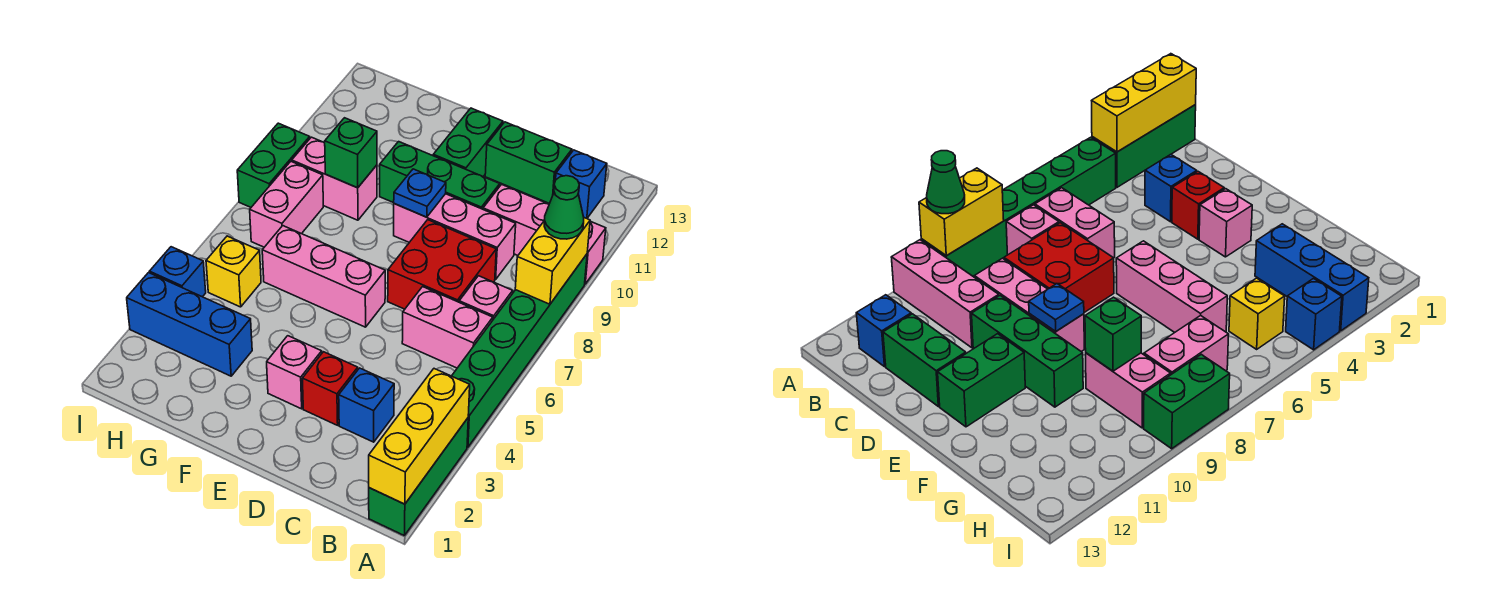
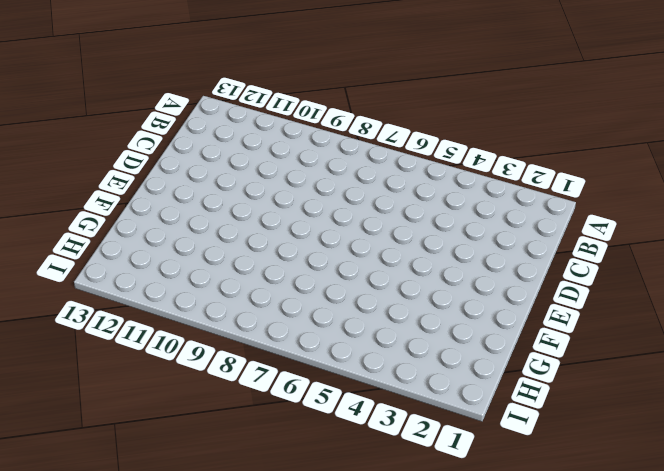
none -> green 1x3 brick [369,418,468,535]
none -> green 1x6 brick [452,254,587,447]
none -> pink 1x3 brick [483,184,606,284]

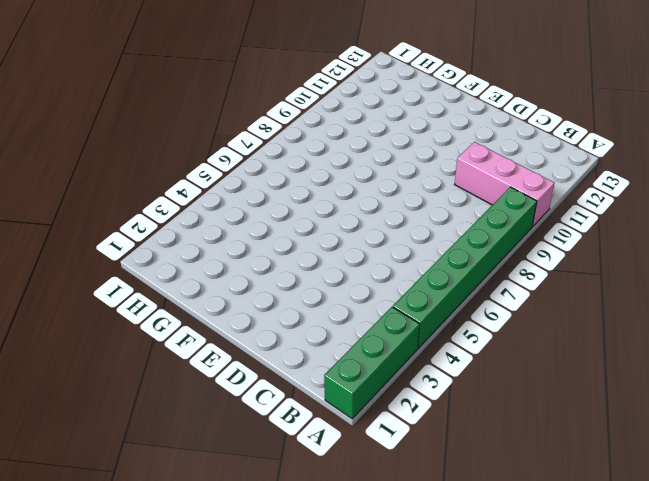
none -> pink 1x2 brick [402,287,493,368]
none -> pink 1x1 brick [459,276,513,319]
none -> blue 1x1 brick [556,150,607,218]

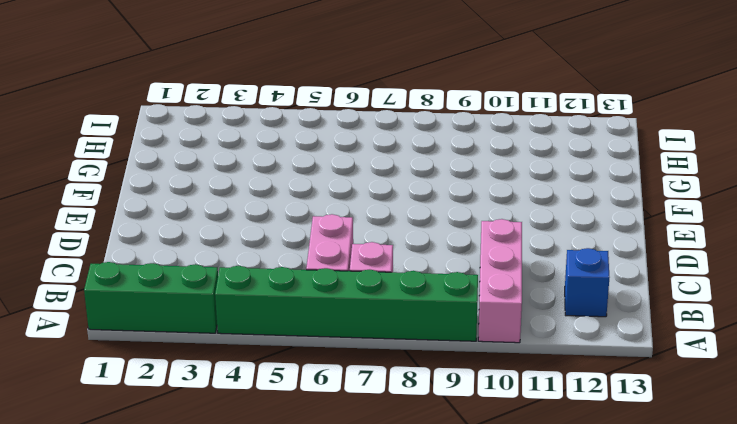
none -> blue 1x1 brick [339,368,394,442]
none -> red 2x2 brick [388,220,496,309]
none -> pink 1x3 brick [394,194,516,280]

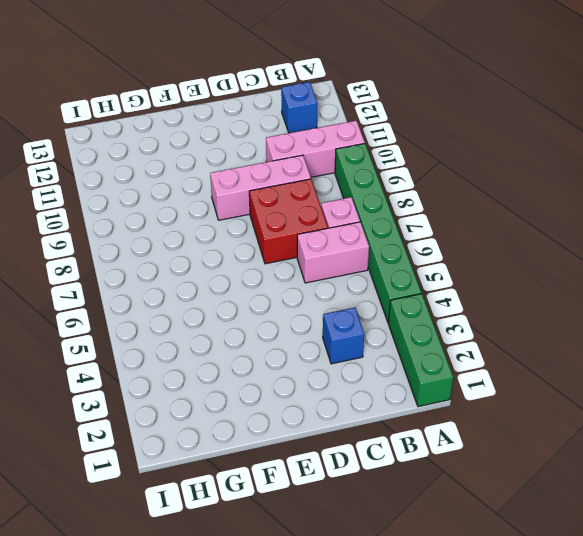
none -> green 1x2 brick [485,122,572,203]
none -> red 1x1 brick [302,352,358,425]
none -> green 1x3 brick [380,142,500,209]

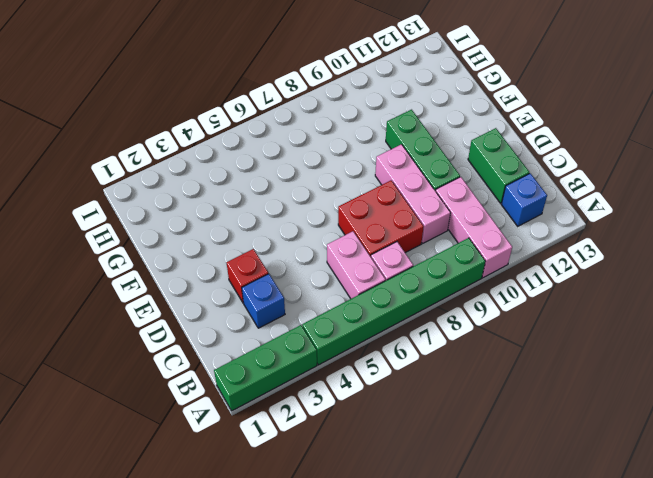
none -> pink 1x1 brick [267,336,322,409]
none -> pink 1x3 brick [262,226,385,327]
none -> green 1x2 brick [433,108,503,176]

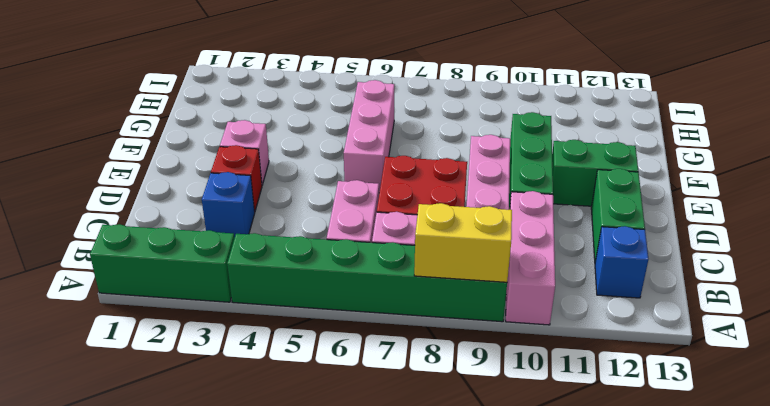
none -> blue 1x3 brick [127,273,252,376]
none -> pink 1x2 brick [292,137,377,220]
none -> yellow 1x1 brick [206,236,261,307]

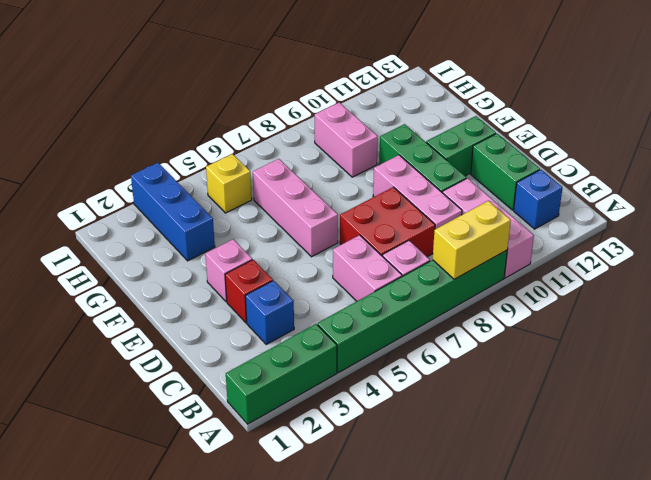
none -> pink 1x2 brick [250,161,323,247]
none -> blue 1x1 brick [150,247,206,297]
none -> green 1x2 brick [237,123,310,207]

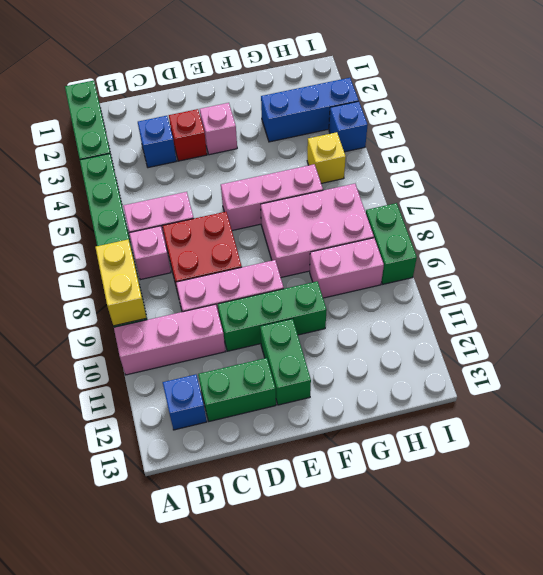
pink 2x3 brick [261,184,374,277] -> pink 1x2 brick [250,161,323,247]
none -> yellow 1x3 brick [369,369,470,504]
none -> blue 1x1 plate [394,169,446,217]
none -> green 1x1 brick [325,118,377,188]

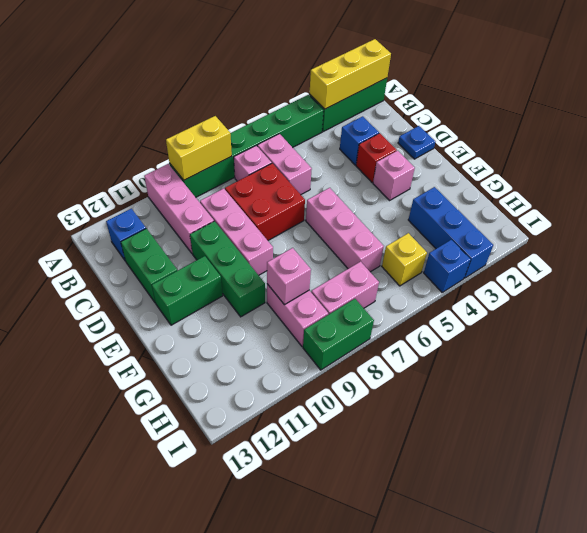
blue 1x1 plate [398,126,435,159] -> blue 1x1 plate moved to [394,169,446,217]
pink 1x1 brick [267,248,311,305] -> green 1x1 brick [325,118,377,188]
none -> green 1x1 cone [544,176,584,239]

